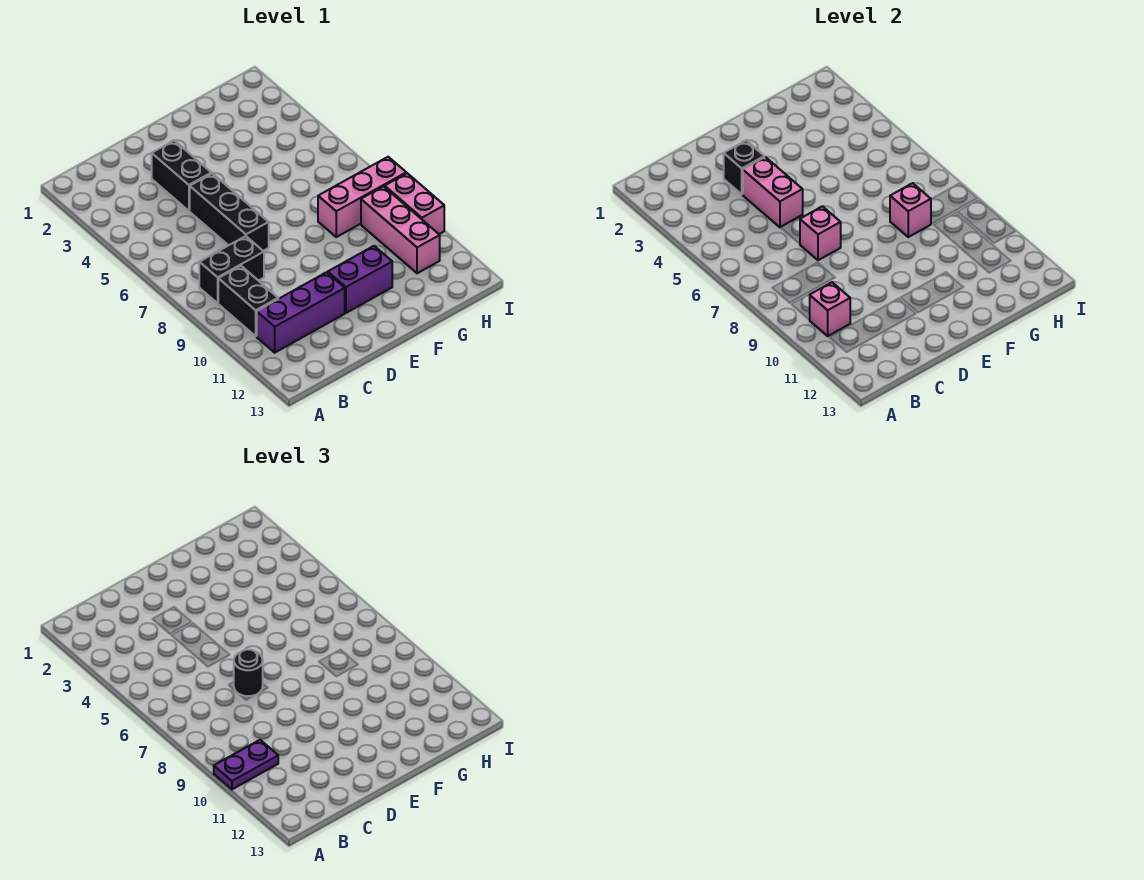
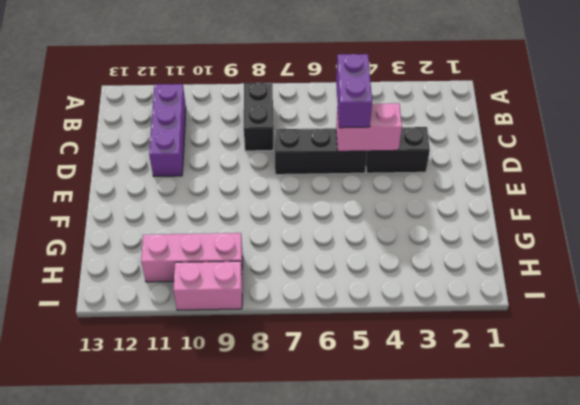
purple 1x2 brick [336,54,372,128] -> purple 1x2 brick moved to [328,246,392,313]
none -> black 1x2 brick [218,266,278,336]
none -> pink 1x3 brick [318,157,406,237]
none -> pink 1x1 brick [810,282,850,336]

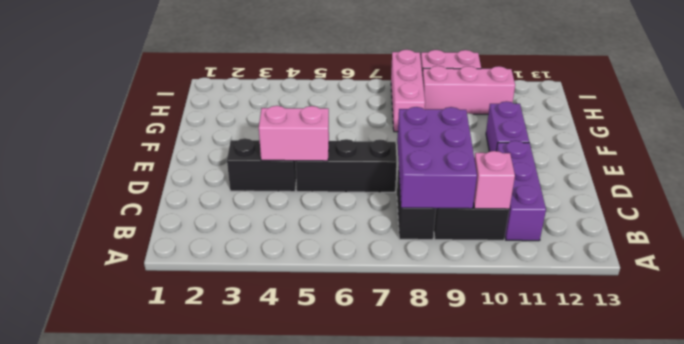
purple 2x3 brick [397,107,477,209] -> none
none -> black 1x1 brick [724,140,764,194]
none -> pink 1x1 brick [800,206,841,260]
none -> pink 1x1 brick [890,183,931,237]

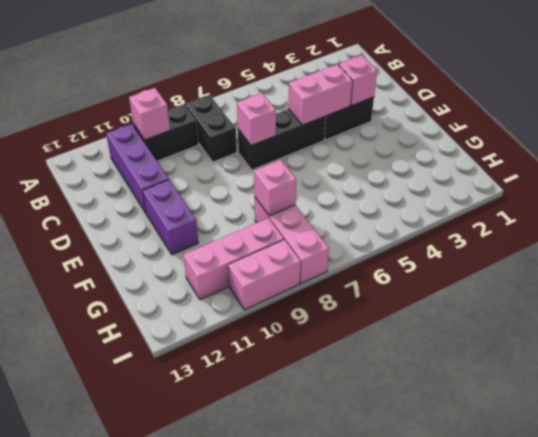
pink 1x1 brick [339,55,377,106] -> black 1x1 brick [724,140,764,194]
none -> purple 1x2 plate [214,740,278,789]
none -> black 1x1 round brick [234,650,263,696]

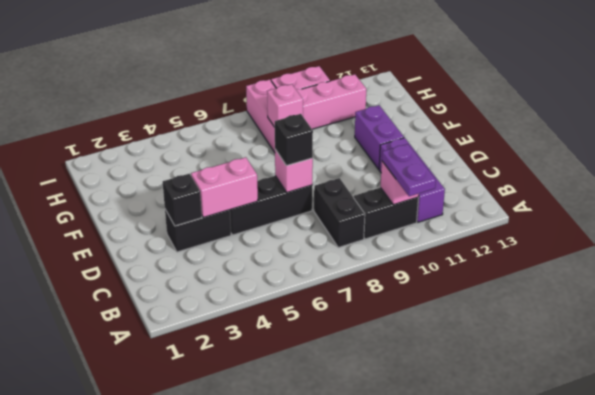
black 1x1 brick [275,114,313,166] -> black 1x1 round brick [234,650,263,696]

